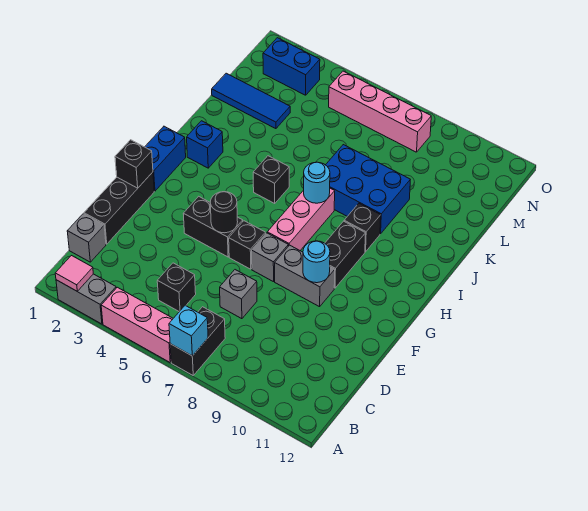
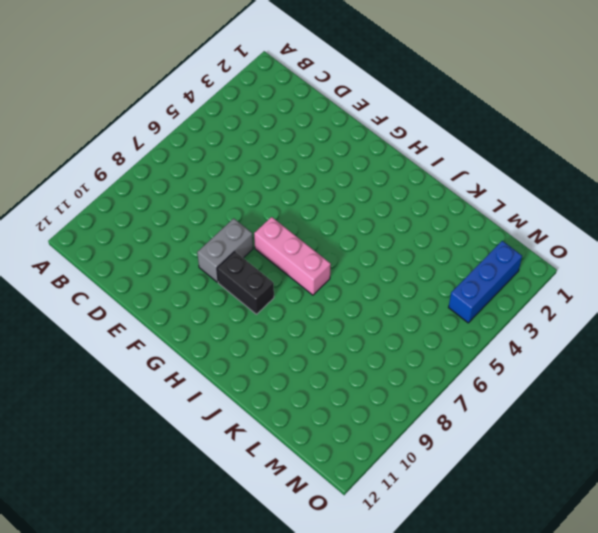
blue 1x3 brick [449,241,522,323] -> blue 1x2 brick [263,38,320,95]
none -> grey 1x2 brick [56,274,116,324]
none -> pink 1x3 brick [101,287,173,362]
none -> black 1x2 brick [170,307,225,375]

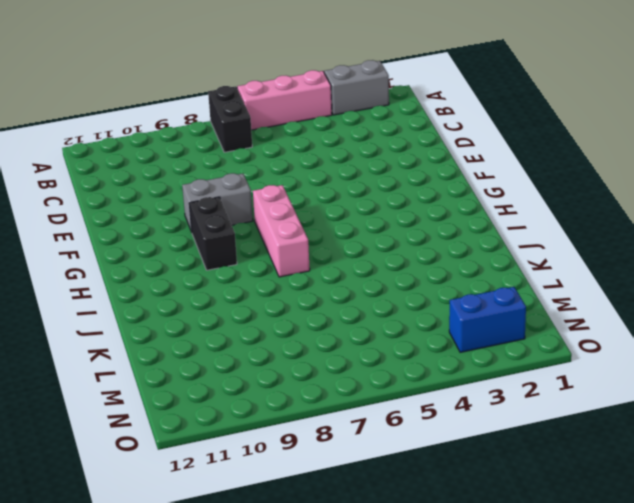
none -> grey 1x1 brick [67,214,106,262]
none -> black 1x1 brick [157,263,196,312]
none -> black 1x3 brick [84,172,154,244]

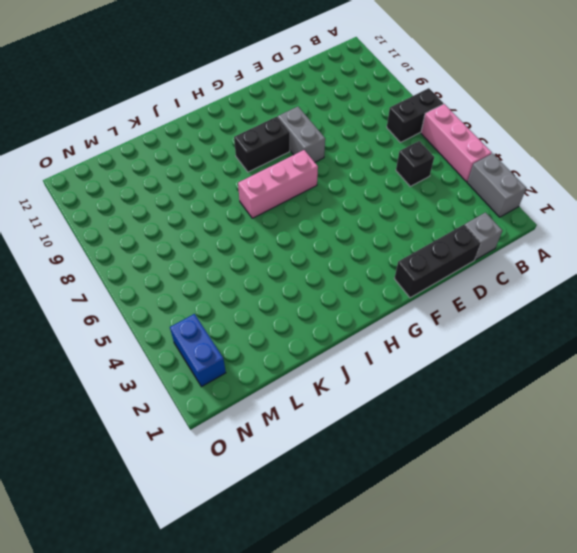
none -> grey 1x1 brick [220,270,257,319]
none -> black 1x2 brick [183,196,243,257]
none -> black 1x1 brick [229,221,266,269]

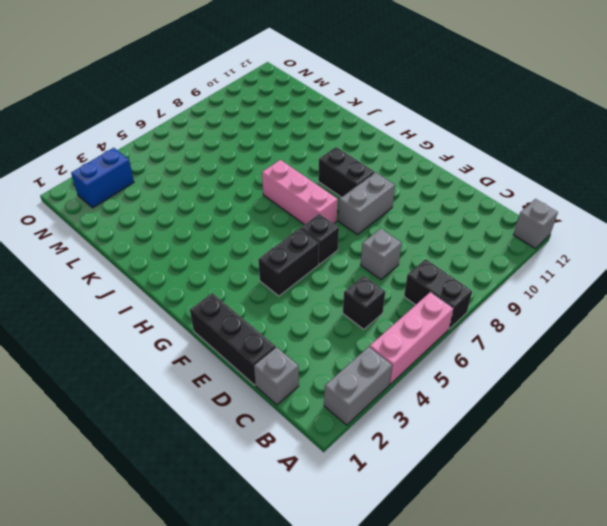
grey 1x1 brick [513,199,558,248] -> grey 1x1 brick moved to [252,233,288,282]
none -> blue 1x2 brick [145,126,186,191]
none -> blue 1x1 brick [187,121,223,168]
none -> black 1x1 brick [253,156,289,204]

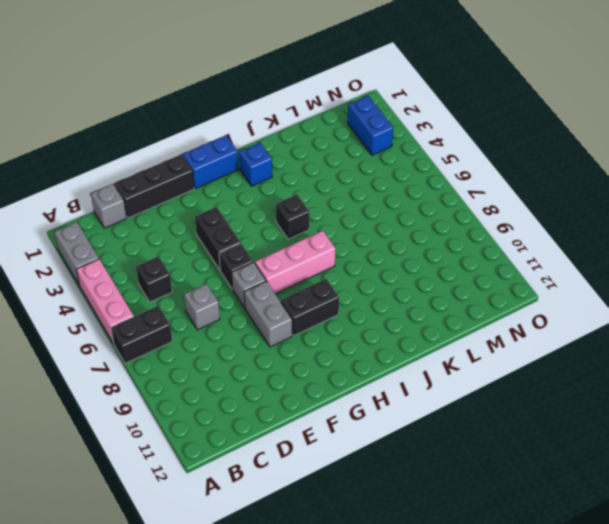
none -> black 1x1 brick [344,204,381,252]
none -> blue 2x3 brick [326,145,410,234]
none -> blue 1x3 tile [212,73,290,129]

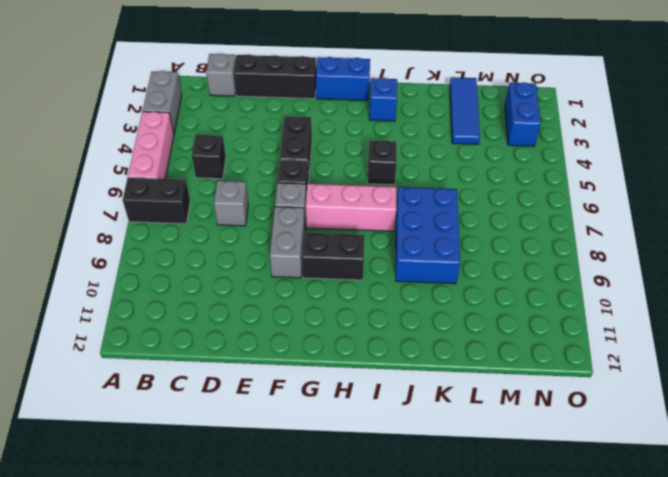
none -> black 1x1 brick [344,204,381,252]
none -> pink 1x4 brick [329,71,431,152]
none -> pink 1x1 tile [55,256,93,291]

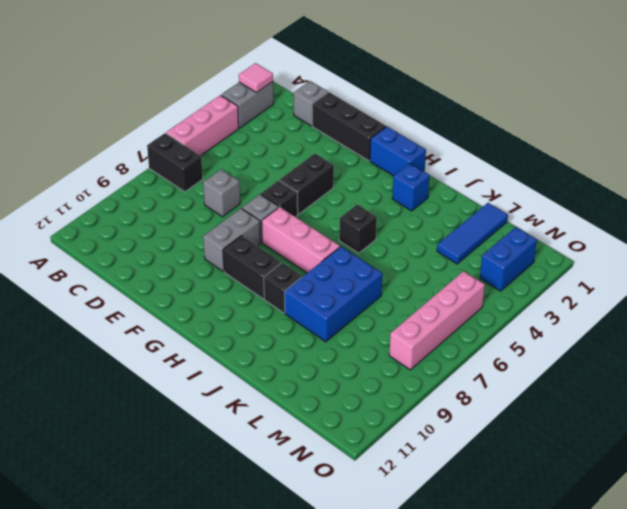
none -> black 1x1 brick [157,263,196,312]
none -> cyan 1x1 brick [169,306,208,356]
none -> black 1x1 brick [115,140,153,188]

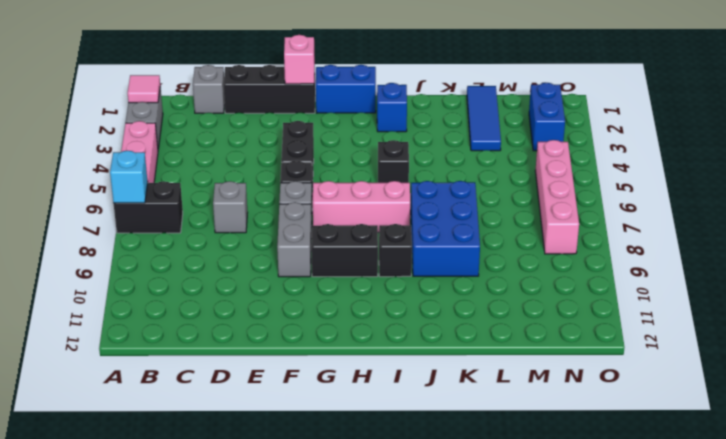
pink 1x1 brick [284,35,315,84] -> black 1x1 brick [115,140,153,188]
none -> black 1x1 brick [157,263,196,312]
none -> black 1x1 round brick [210,192,238,233]
none -> cyan 1x1 round brick [303,241,330,283]

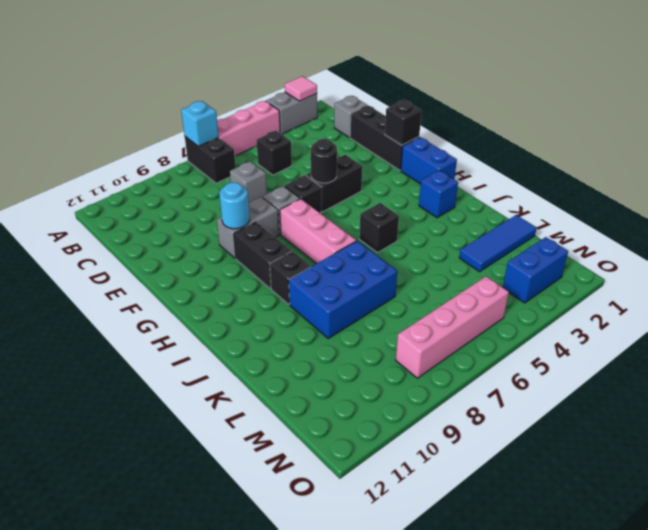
none -> cyan 1x1 round brick [304,162,330,203]

